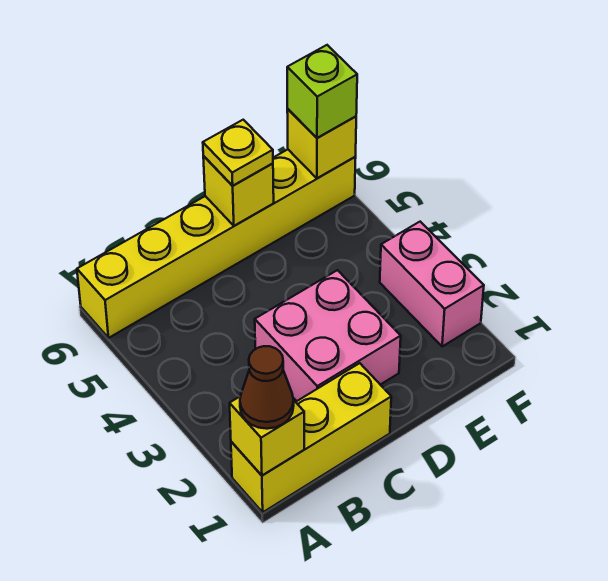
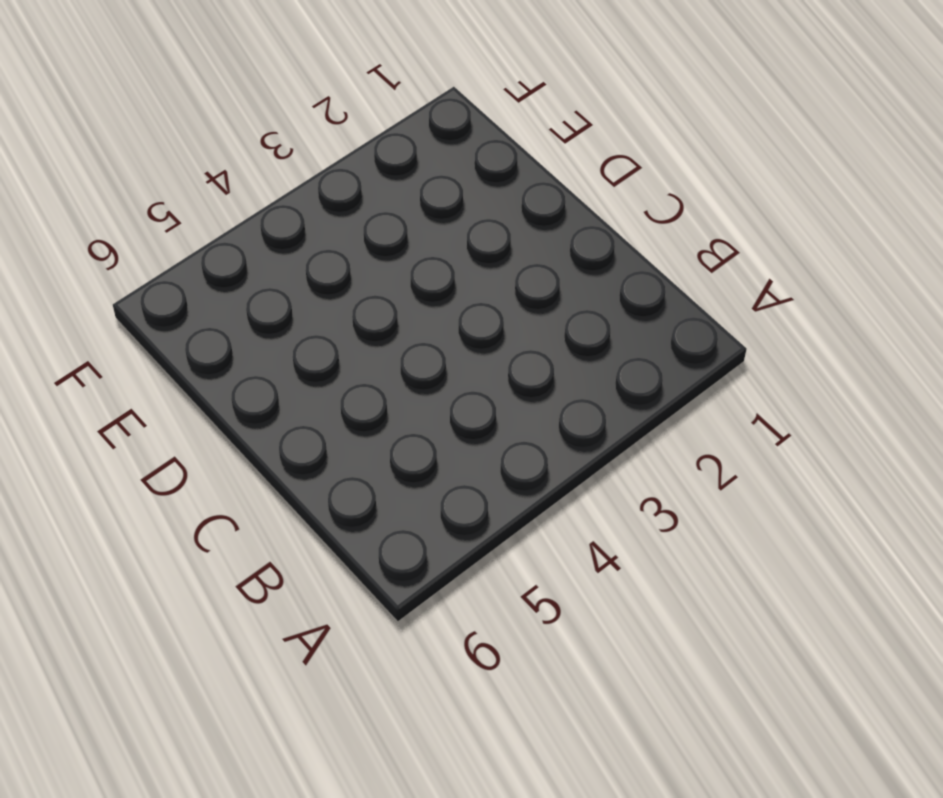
none -> yellow 1x3 brick [231,363,391,512]
none -> yellow 1x6 brick [77,150,356,338]

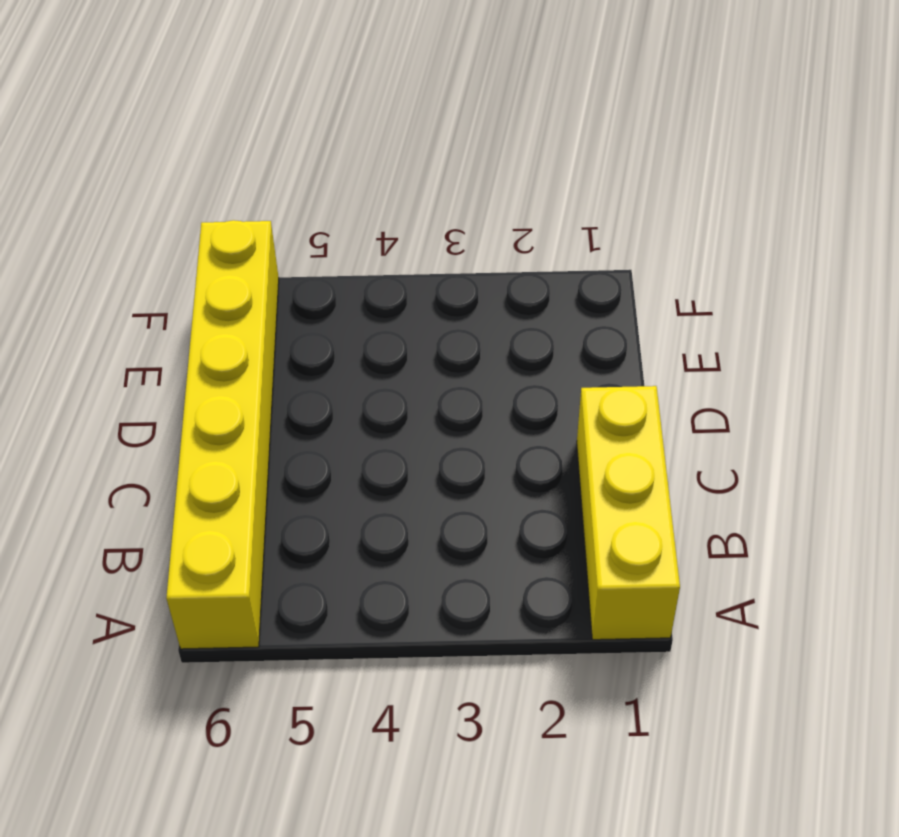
none -> pink 2x2 brick [255,270,401,401]
none -> pink 1x2 brick [380,222,484,346]

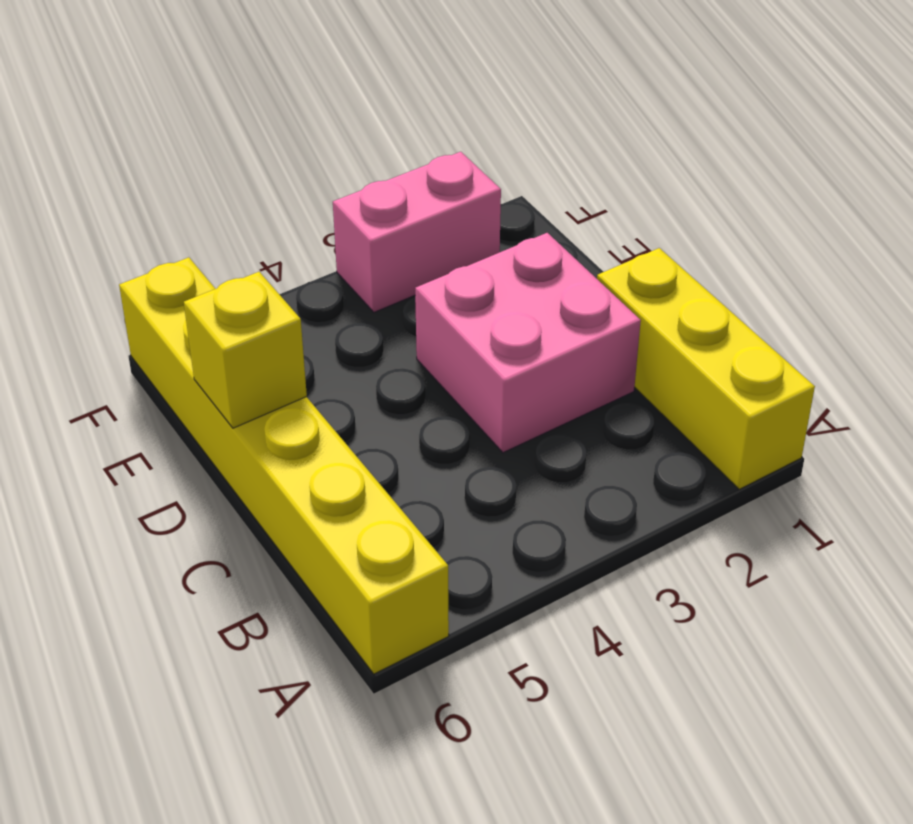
none -> yellow 1x1 brick [230,396,304,475]
none -> yellow 1x1 brick [287,109,356,178]

